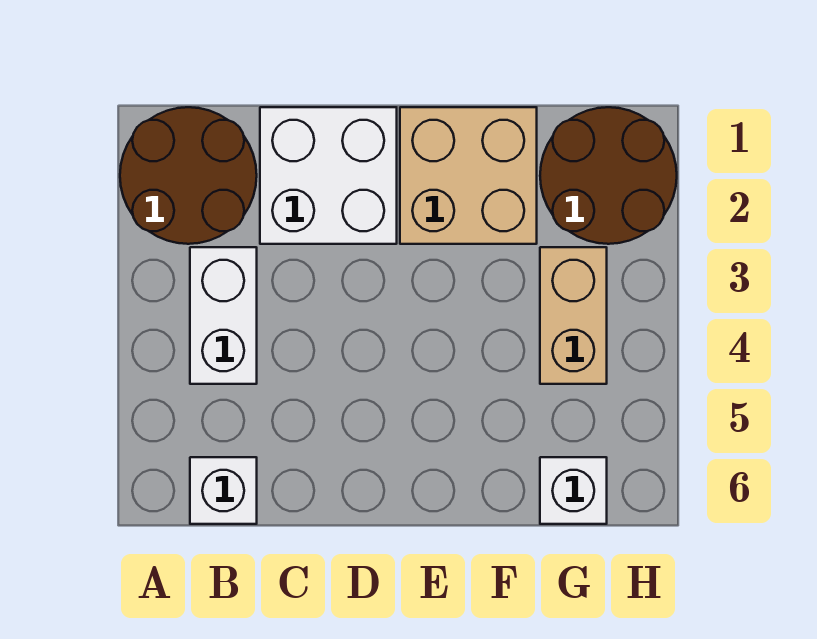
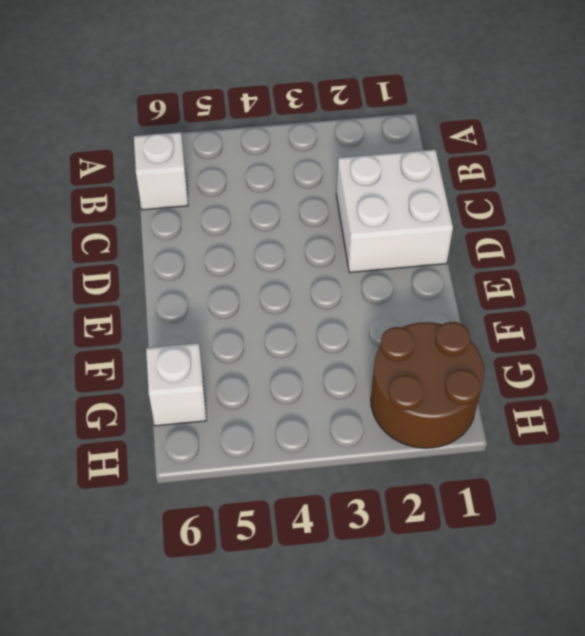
none -> brown 2x2 round brick [120,107,257,244]
none -> white 1x2 brick [190,247,257,384]

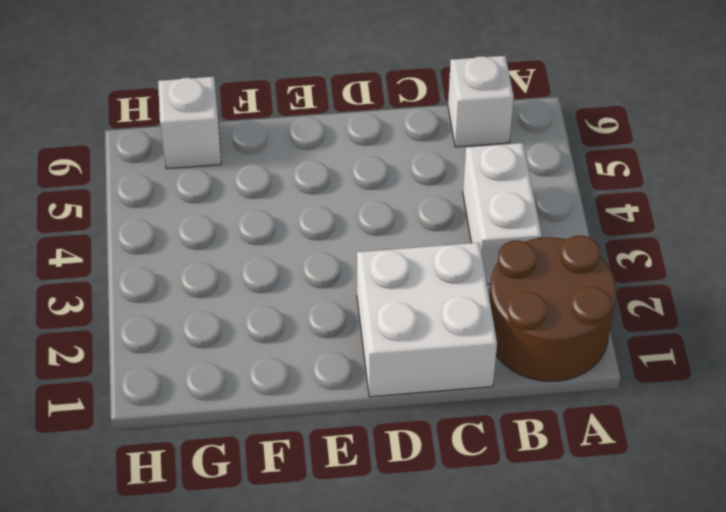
none -> tan 2x2 brick [400,107,537,244]
none -> brown 2x2 round brick [540,107,677,244]

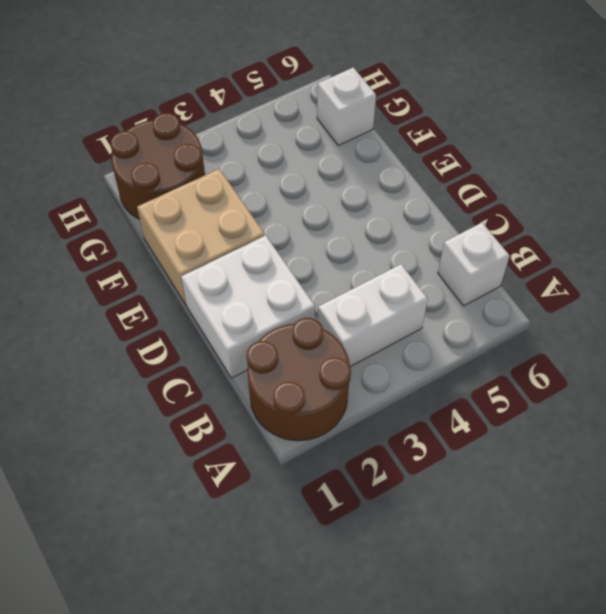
none -> tan 1x2 brick [540,247,607,384]

